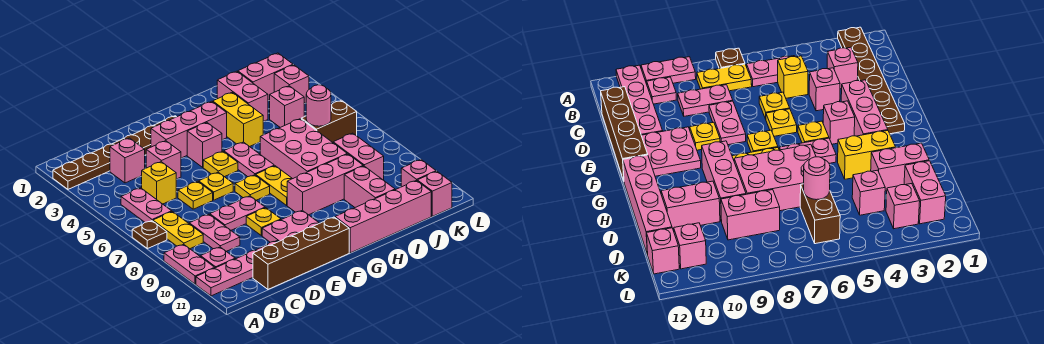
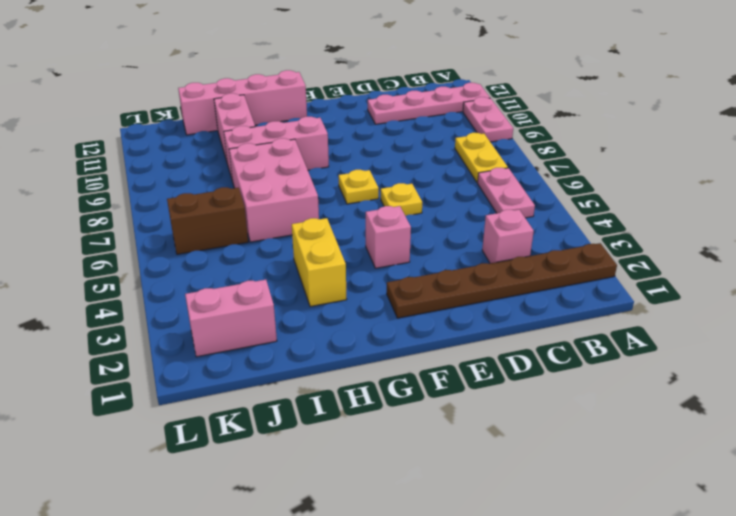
none -> brown 1x1 plate [132,221,167,249]
none -> pink 1x1 plate [201,247,235,268]
none -> yellow 1x1 brick [142,162,176,204]
none -> pink 1x2 plate [189,214,240,251]

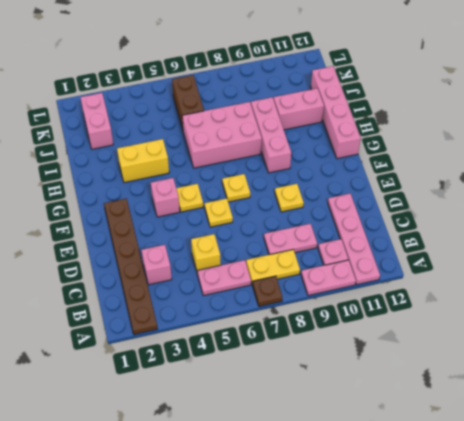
none -> brown 1x4 brick [253,217,349,289]
none -> pink 1x1 brick [146,141,181,179]
none -> yellow 1x1 plate [178,181,213,209]
none -> pink 1x2 plate [210,196,265,230]

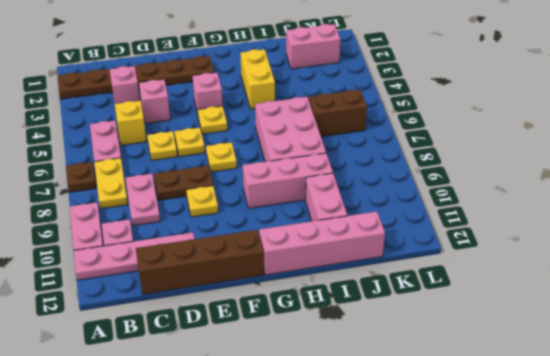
brown 1x2 plate [154,166,213,200] -> pink 1x2 plate [210,196,265,230]
none -> pink 1x3 brick [151,101,227,158]
none -> pink 2x2 plate [262,210,319,242]
none -> pink 1x2 plate [224,142,274,177]
none -> yellow 1x2 plate [256,166,292,205]

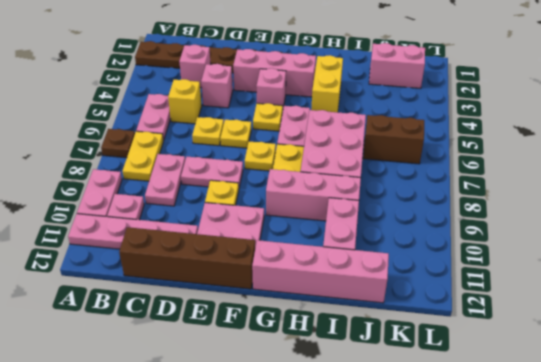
none -> pink 1x2 brick [217,71,268,122]
none -> pink 1x1 brick [270,86,304,127]
none -> pink 1x2 brick [333,133,384,180]
none -> pink 1x1 brick [274,65,309,103]

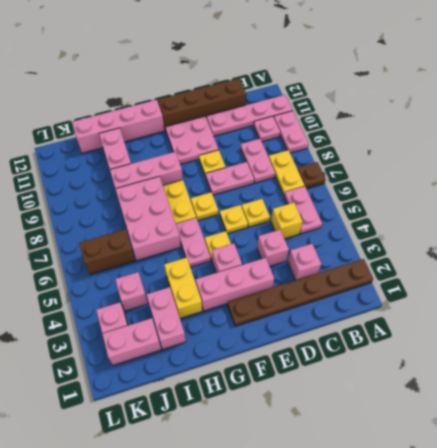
none -> pink 1x2 brick [333,133,384,180]
none -> pink 1x1 brick [401,160,436,187]
none -> pink 1x1 brick [417,171,452,216]
none -> pink 1x1 round brick [306,85,331,126]

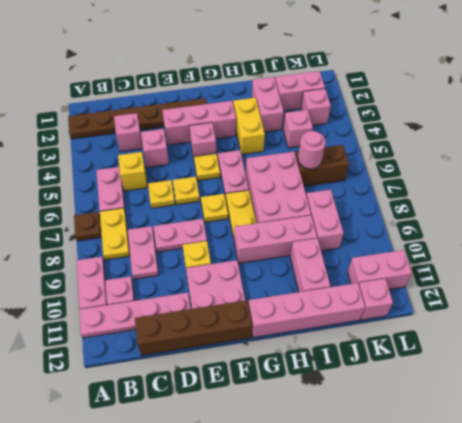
pink 1x2 brick [348,250,412,289] -> pink 1x1 brick [401,160,436,187]

